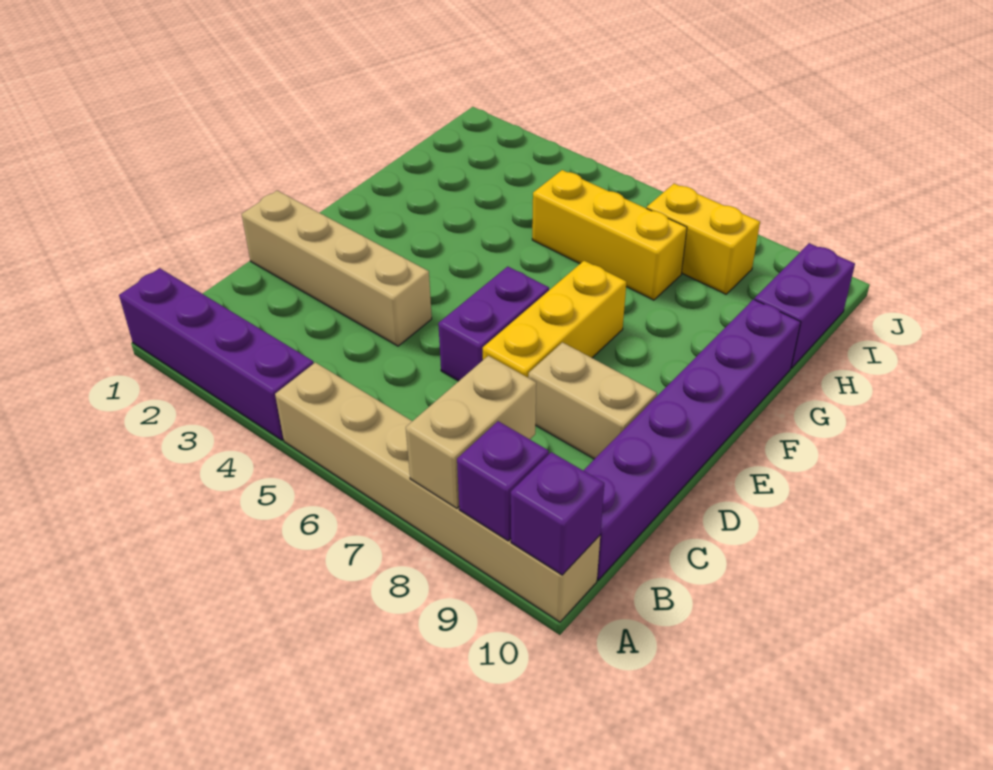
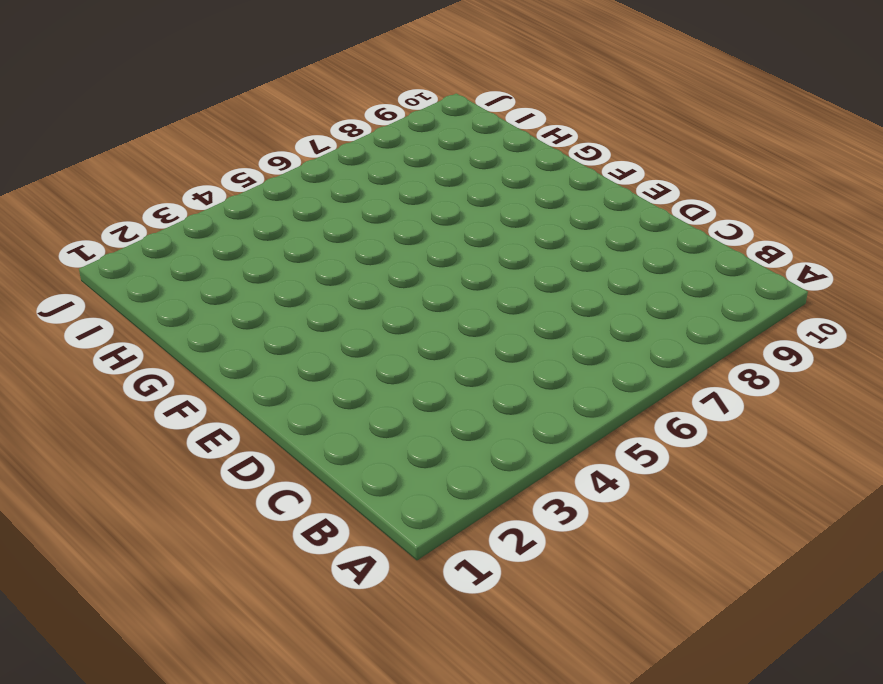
none -> purple 1x4 brick [119,268,314,440]
none -> tan 1x6 brick [275,362,600,622]
none -> purple 1x6 brick [583,299,801,580]

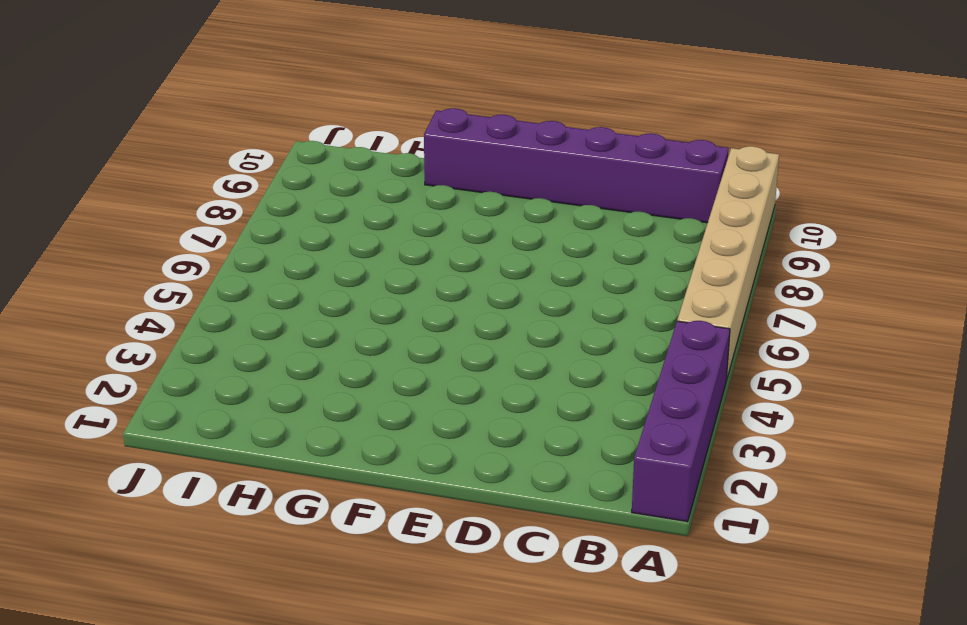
none -> tan 1x4 brick [242,191,432,346]
none -> purple 1x2 brick [438,267,549,381]
none -> yellow 1x3 brick [483,261,626,377]

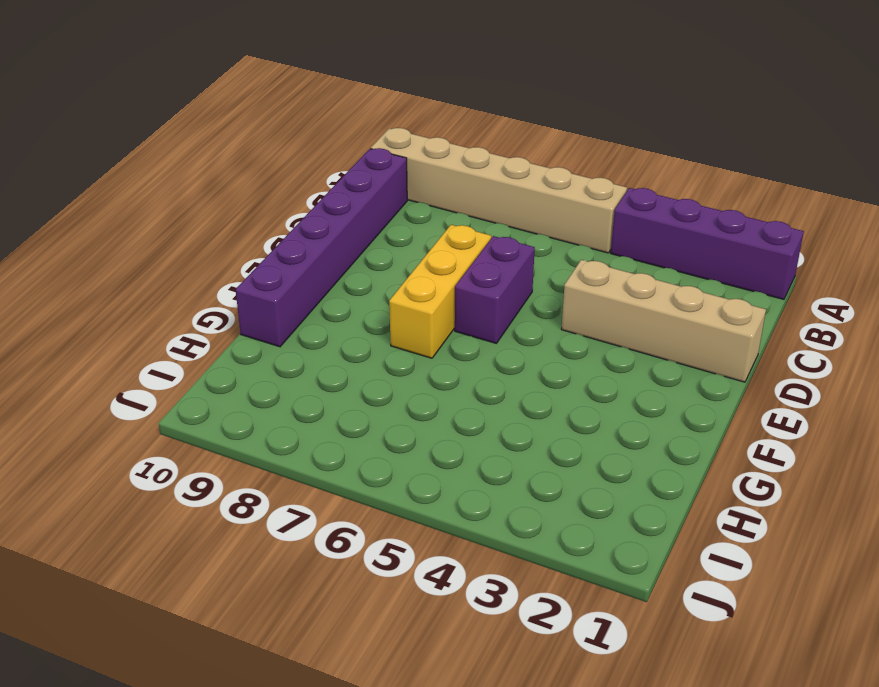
none -> tan 1x2 brick [528,342,657,459]
none -> yellow 1x3 brick [532,170,687,300]
none -> purple 1x2 brick [755,243,855,368]

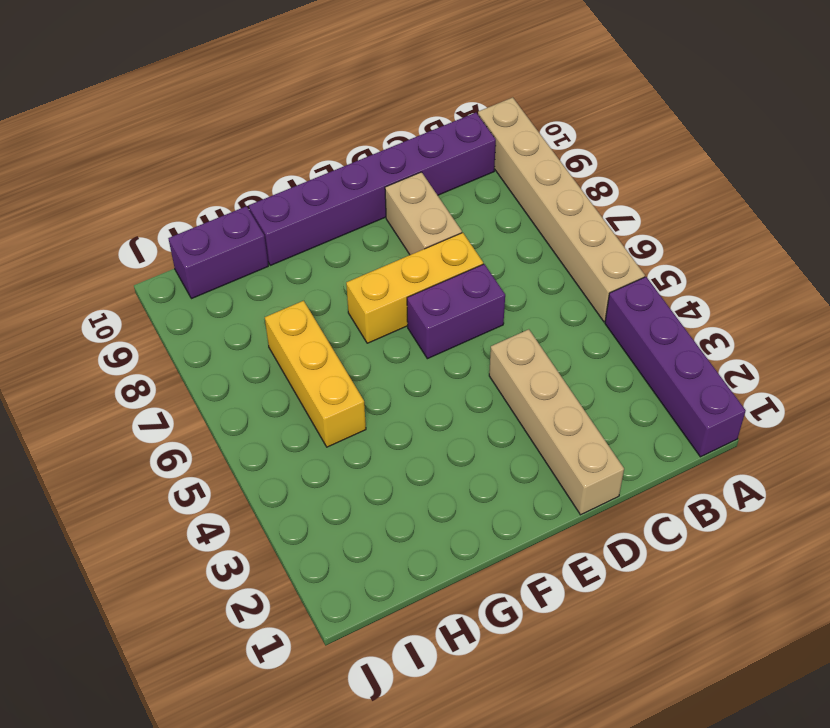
none -> yellow 1x2 brick [647,184,760,294]
none -> tan 1x2 brick [406,356,536,508]
none -> purple 1x1 brick [457,421,549,541]

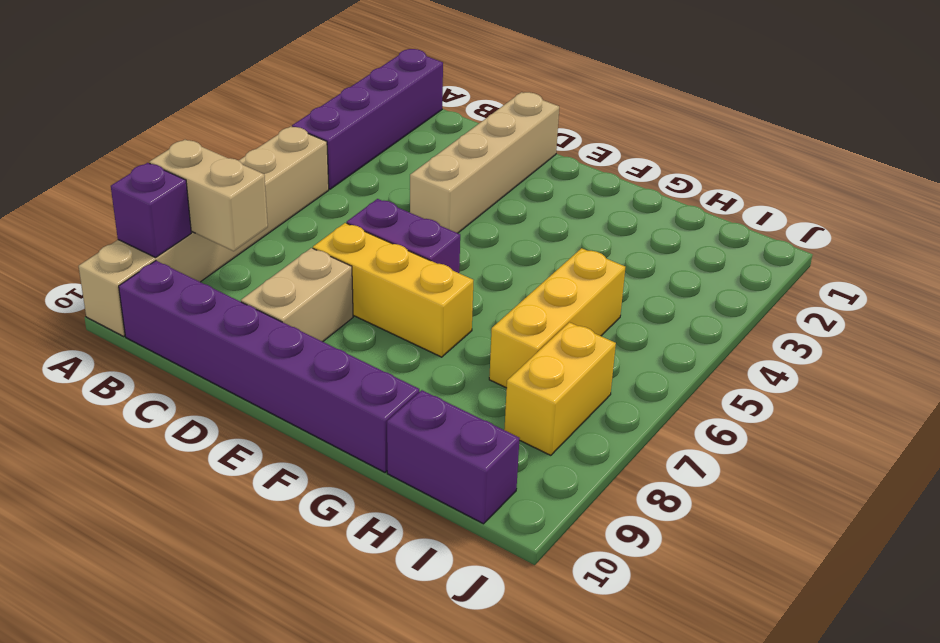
none -> purple 1x1 brick [511,452,604,575]

